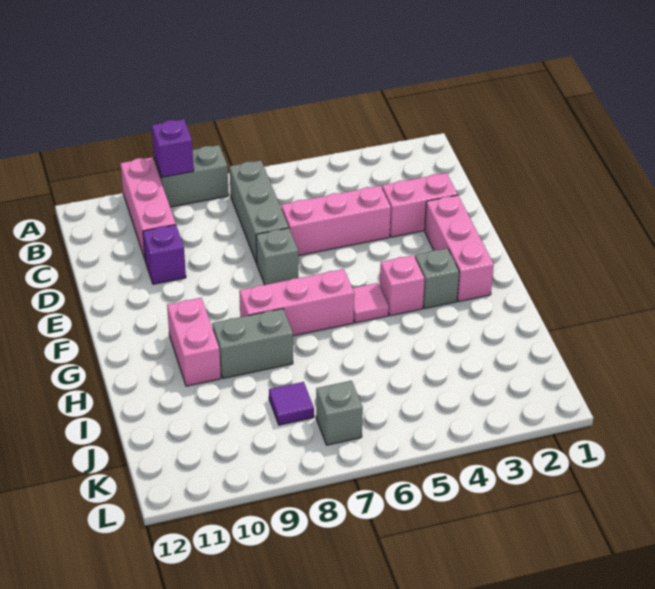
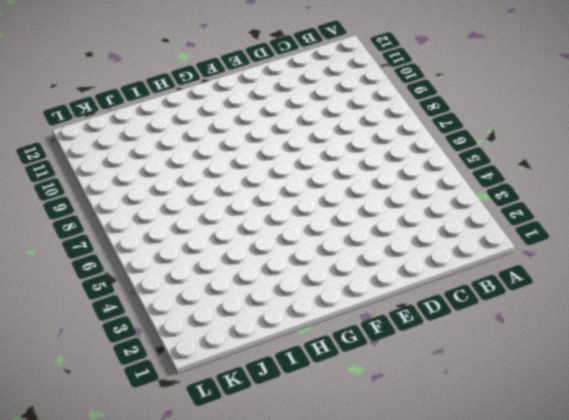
none -> grey 1x2 brick [154,145,229,207]
none -> pink 1x3 brick [120,157,176,259]
none -> grey 1x3 brick [230,160,289,264]

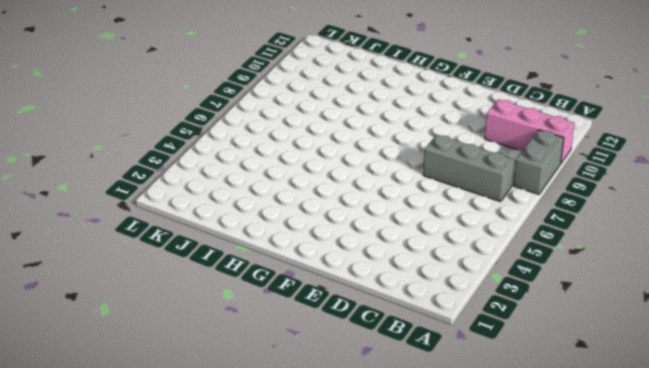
none -> pink 1x2 brick [382,173,458,237]
none -> pink 1x3 brick [281,186,391,256]
none -> purple 1x1 brick [143,225,186,284]

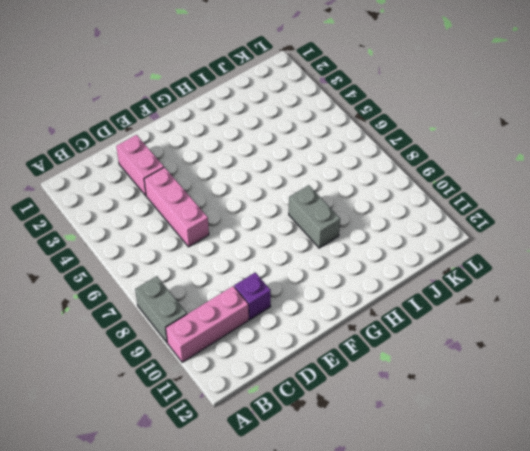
none -> grey 1x3 brick [230,160,289,264]
none -> pink 1x3 brick [425,195,494,301]
none -> grey 1x1 brick [256,228,298,285]

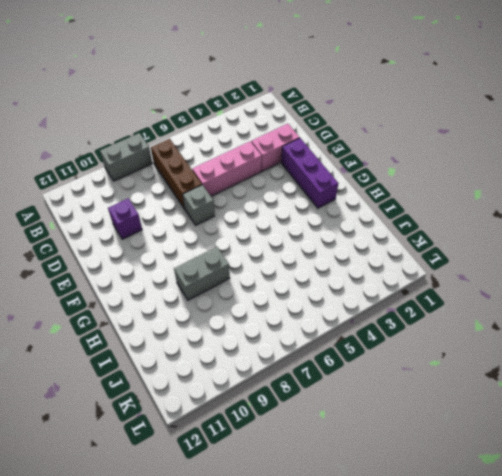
brown 1x3 brick [151,139,202,209] -> grey 1x3 brick [230,160,289,264]
purple 1x3 brick [281,138,339,208] -> pink 1x3 brick [425,195,494,301]
none -> pink 1x3 brick [120,157,176,259]
none -> grey 1x1 brick [415,248,459,309]
none -> pink 1x1 brick [380,255,425,316]

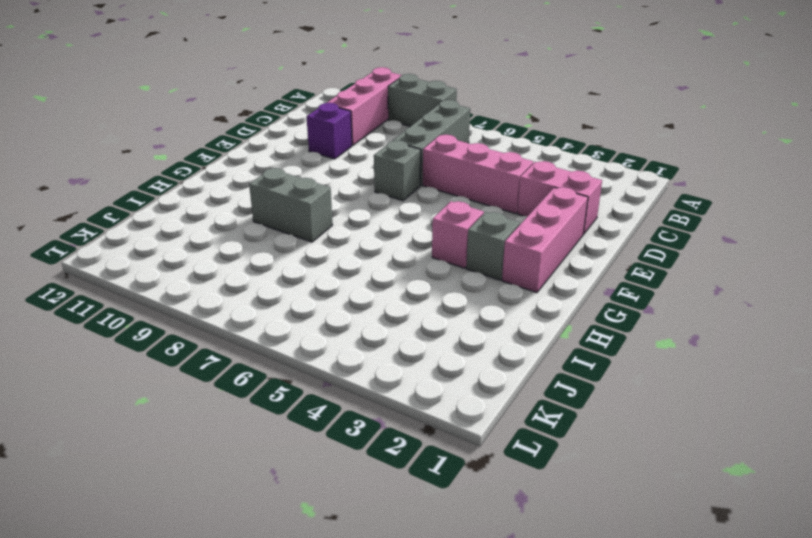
none -> pink 1x1 tile [352,283,389,323]
none -> pink 1x3 brick [239,269,354,336]
none -> pink 1x2 brick [167,298,221,386]

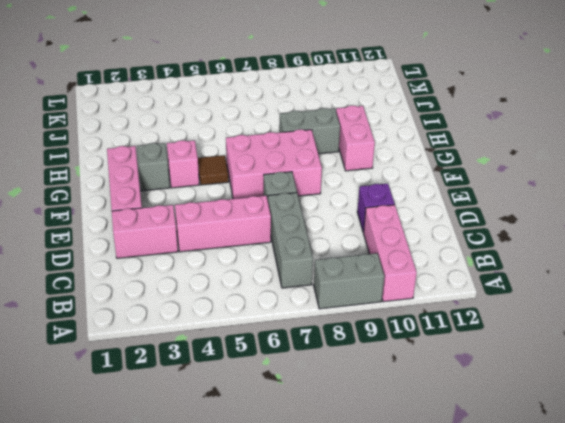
pink 2x3 brick [226,129,322,199] -> pink 1x3 brick [239,269,354,336]
brown 1x1 tile [198,155,229,185] -> pink 1x1 tile [352,283,389,323]
none -> purple 1x1 tile [269,382,314,425]
none -> grey 1x1 brick [316,381,363,445]
none -> purple 1x1 brick [152,119,194,177]

